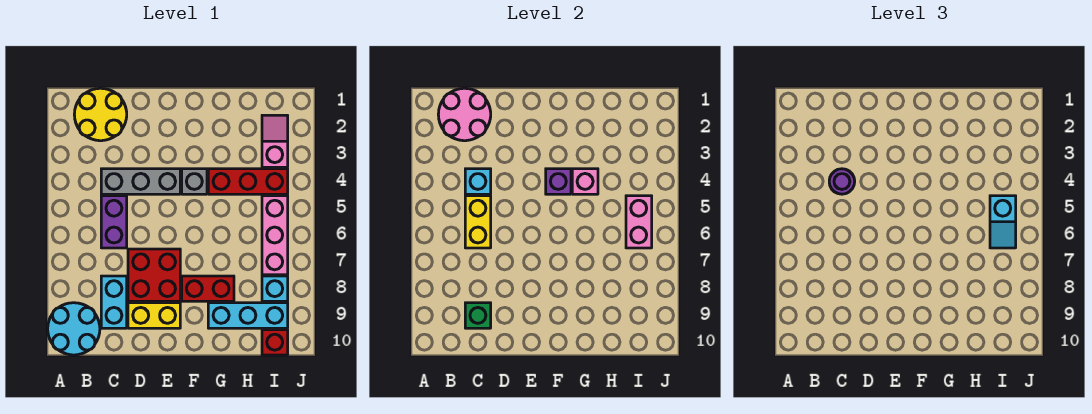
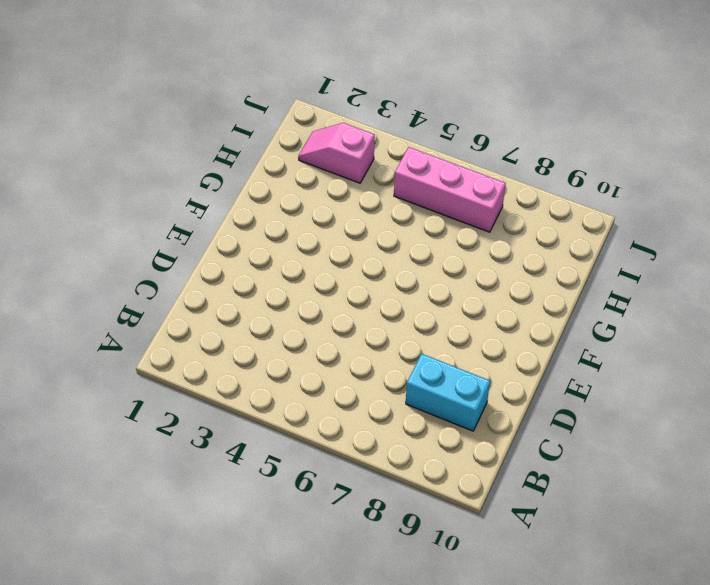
none -> cyan 2x2 round brick [48,303,100,355]
none -> yellow 2x2 round brick [74,88,127,141]
none -> grey 1x3 brick [101,169,180,194]

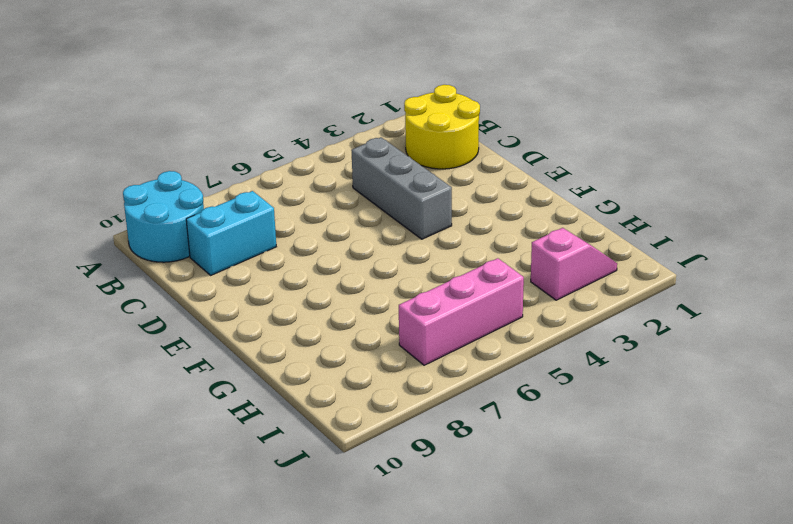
none -> purple 1x2 brick [101,196,127,248]
none -> red 2x2 brick [128,249,180,301]
none -> yellow 1x2 brick [128,303,180,328]

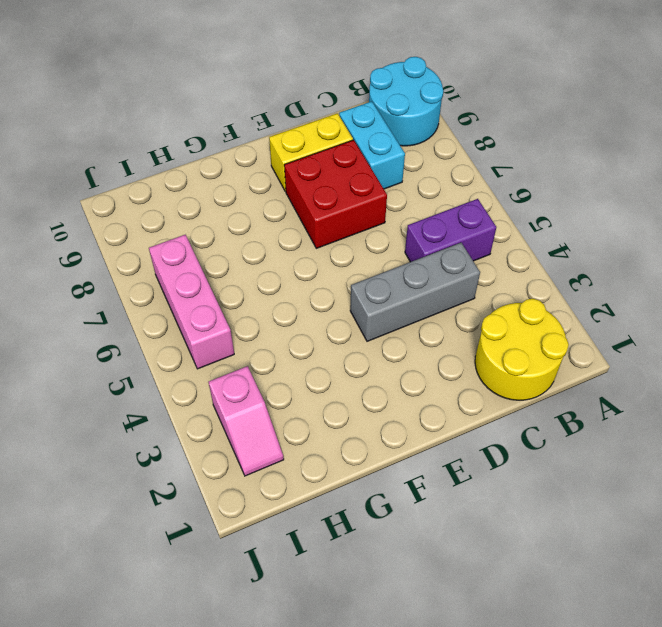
purple 1x2 brick [405,199,496,262] -> purple 1x2 brick turned to [101,196,127,248]
none -> grey 1x1 brick [182,169,207,194]
none -> red 1x2 brick [182,276,234,301]
none -> red 1x3 brick [208,169,288,194]

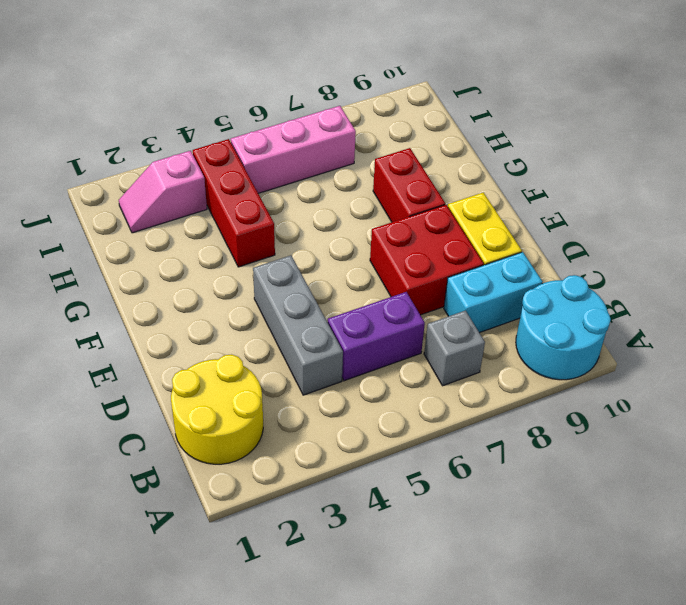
grey 1x1 brick [424,311,485,386] -> grey 1x1 brick moved to [182,169,207,194]
none -> cyan 1x3 brick [208,303,288,328]
none -> cyan 1x1 brick [262,276,288,301]
none -> red 1x1 brick [262,330,288,355]

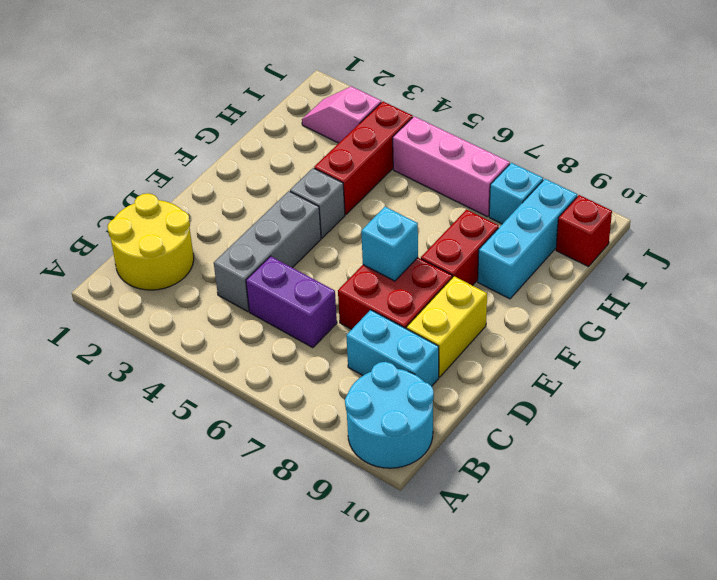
cyan 1x1 brick [361,207,418,281] -> cyan 1x1 brick moved to [465,169,491,194]
none -> pink 2x2 round brick [438,88,491,141]
none -> yellow 1x2 brick [465,196,491,248]
none -> green 1x1 brick [465,303,491,328]

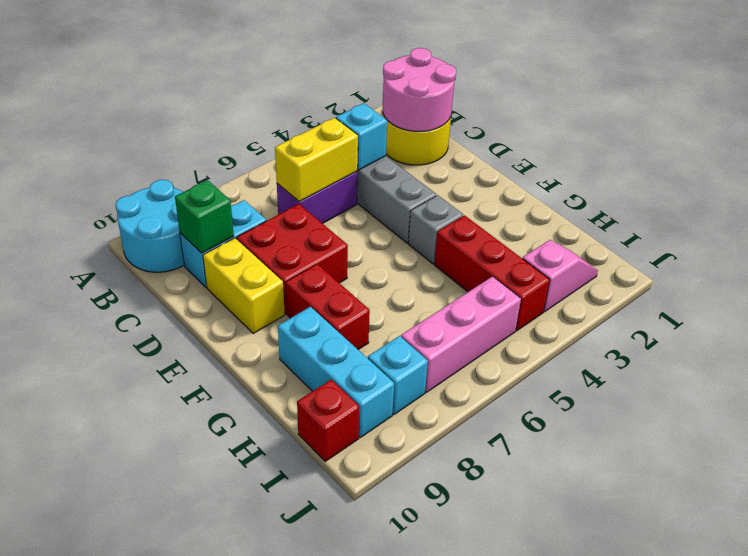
none -> purple 1x1 brick [546,169,571,194]
none -> pink 1x1 brick [572,169,598,194]
none -> pink 1x2 brick [626,196,652,248]

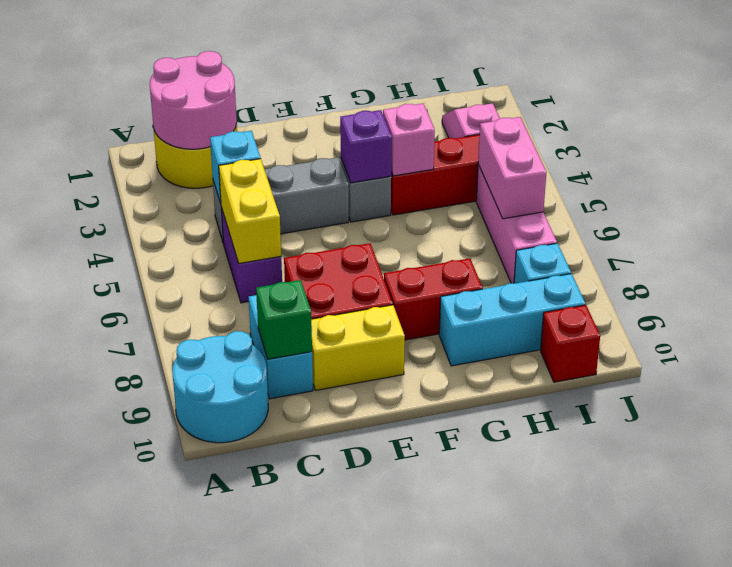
none -> purple 1x1 round brick [829,169,855,194]
none -> cyan 1x2 slope [990,196,1016,248]

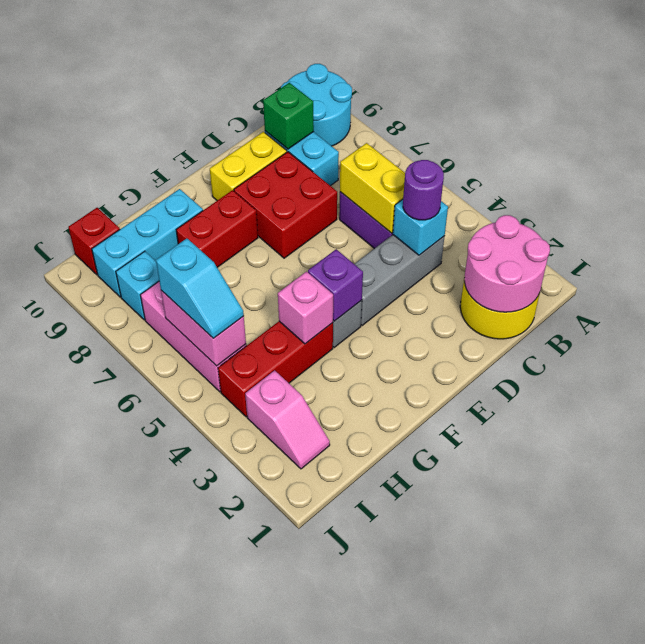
cyan 1x2 slope [156,238,244,338] -> cyan 1x2 slope turned to [990,196,1016,248]

